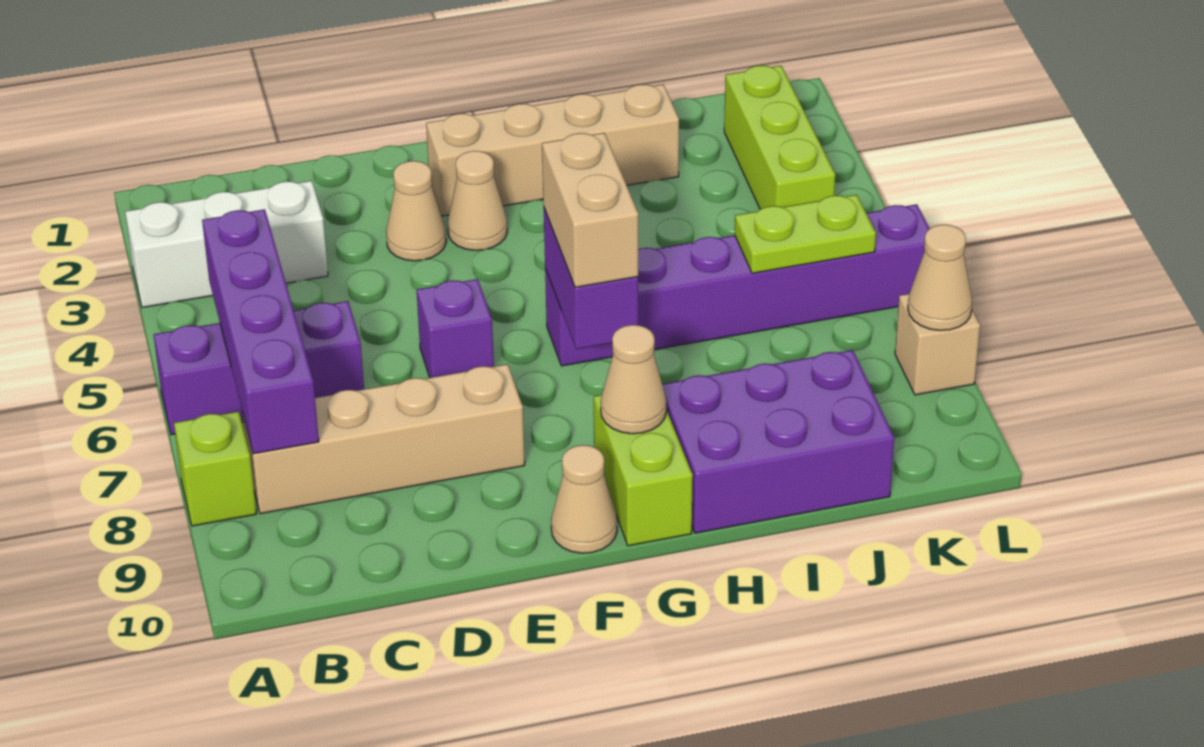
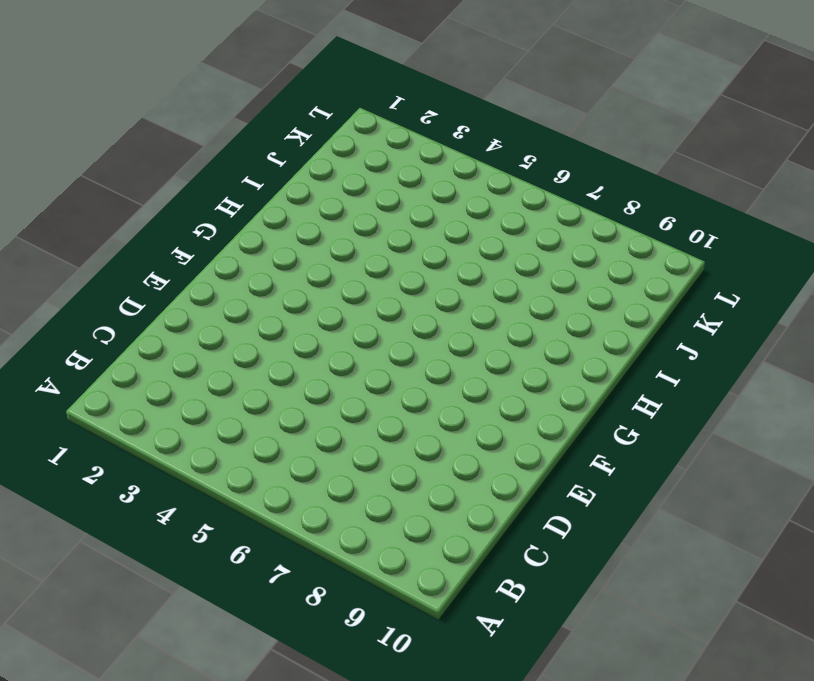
none -> white 1x3 brick [125,181,328,307]
none -> purple 1x3 brick [154,301,364,435]
none -> lime 1x1 brick [174,411,257,526]

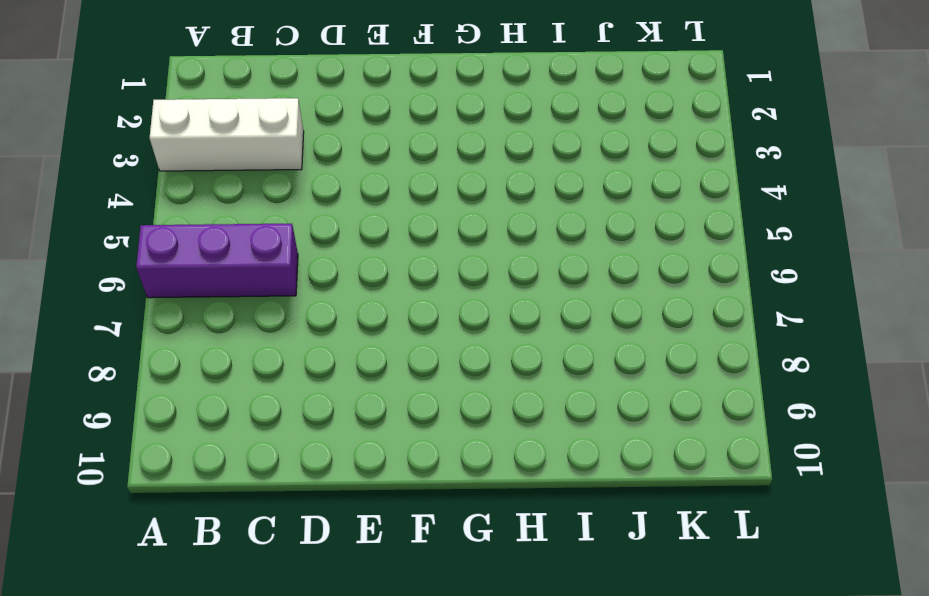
none -> lime 1x1 brick [174,411,257,526]
none -> tan 1x4 brick [243,364,525,514]
none -> tan 1x1 cone [386,161,446,261]

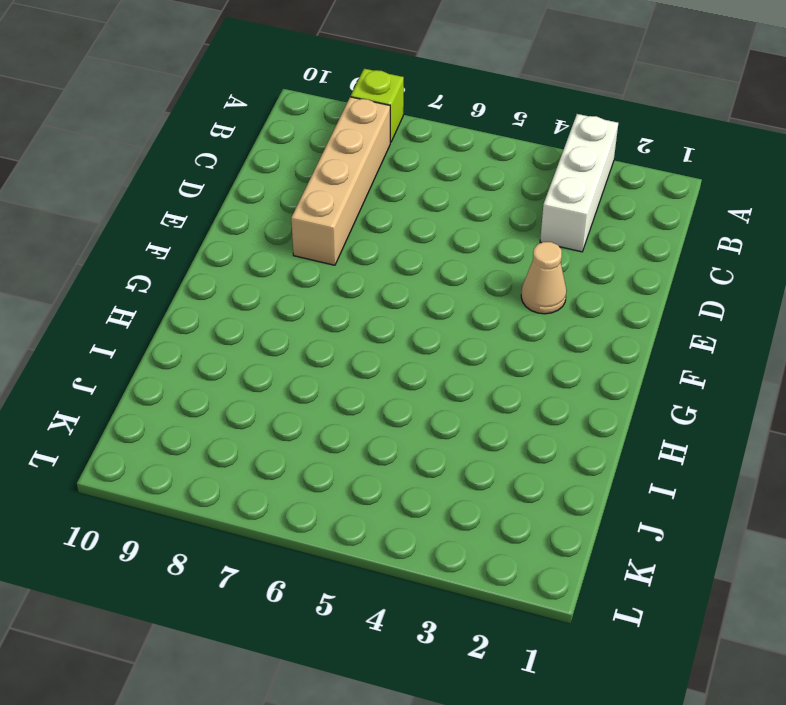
none -> purple 1x3 brick [154,301,364,435]
none -> purple 1x1 brick [417,279,494,378]
none -> tan 1x4 brick [426,84,679,216]

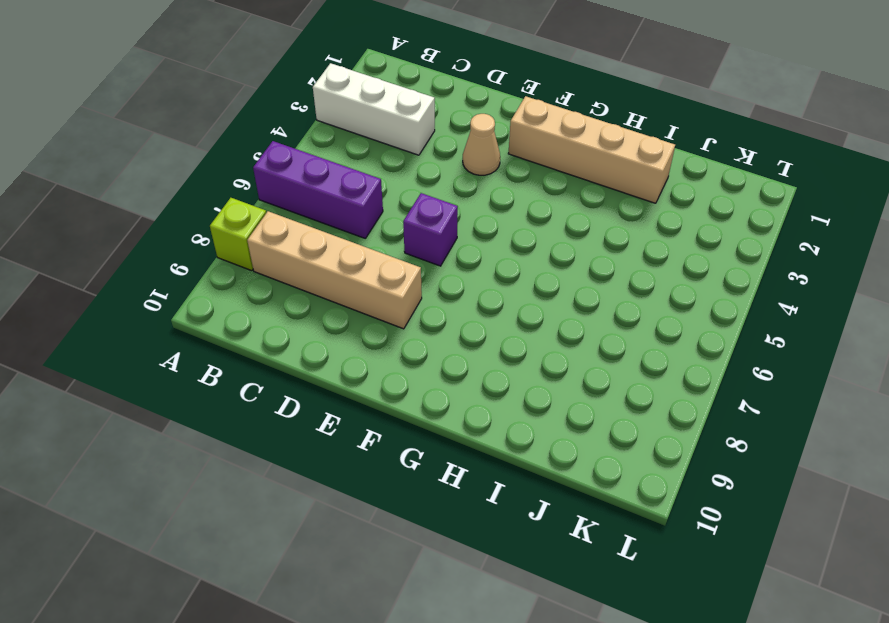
none -> tan 1x1 cone [448,151,507,250]
none -> tan 1x1 cone [551,445,617,553]
none -> purple 1x6 brick [545,204,930,366]

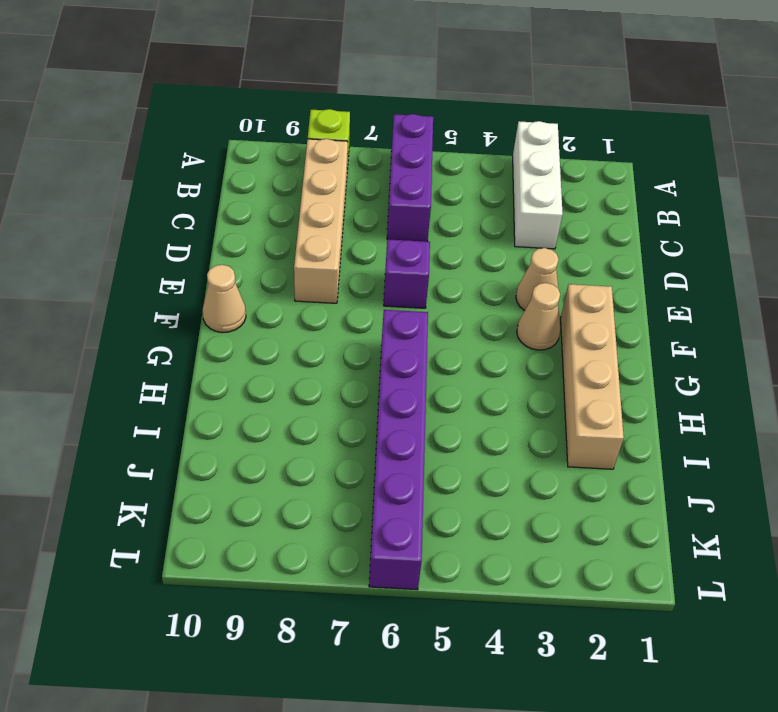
none -> lime 1x2 brick [594,395,693,546]
none -> purple 2x3 brick [662,350,894,533]
none -> lime 1x3 brick [724,65,835,209]

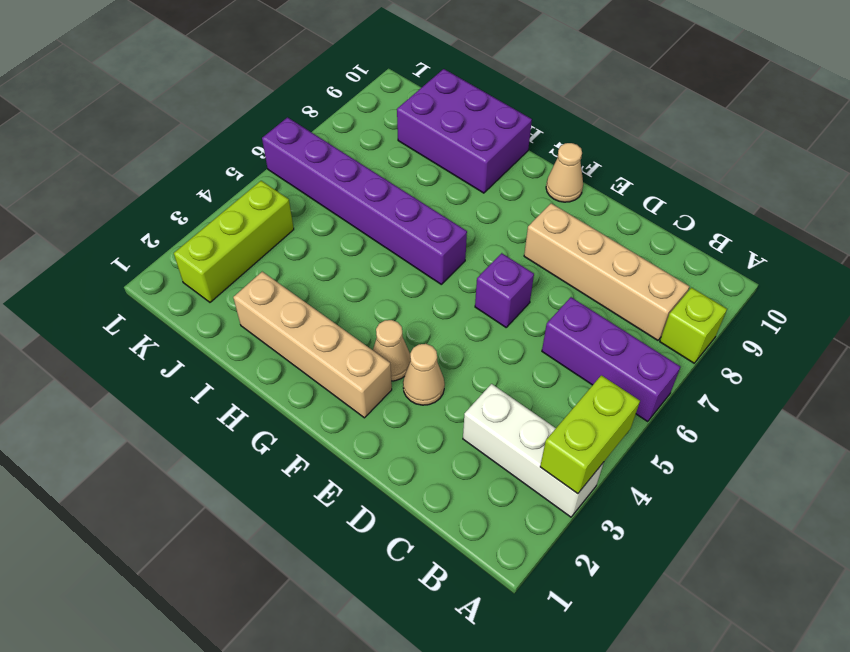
lime 1x2 brick [540,375,640,494] -> lime 1x2 brick moved to [594,395,693,546]
none -> tan 1x1 brick [895,294,980,395]
none -> purple 1x4 brick [202,209,319,454]
none -> purple 1x2 brick [544,208,638,349]

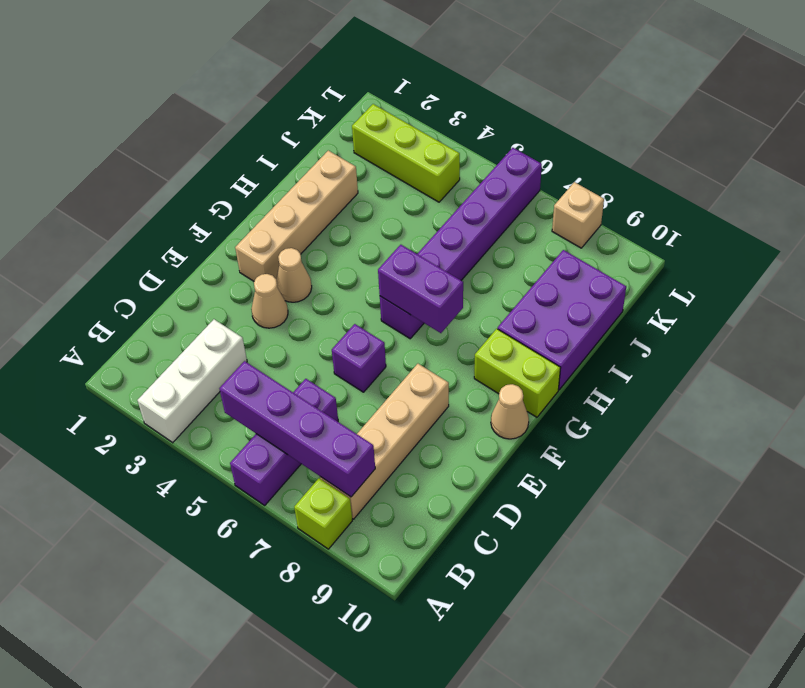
none -> tan 1x1 cone [601,325,666,434]
none -> lime 1x2 plate [735,195,876,273]
none -> tan 1x1 cone [908,225,972,330]

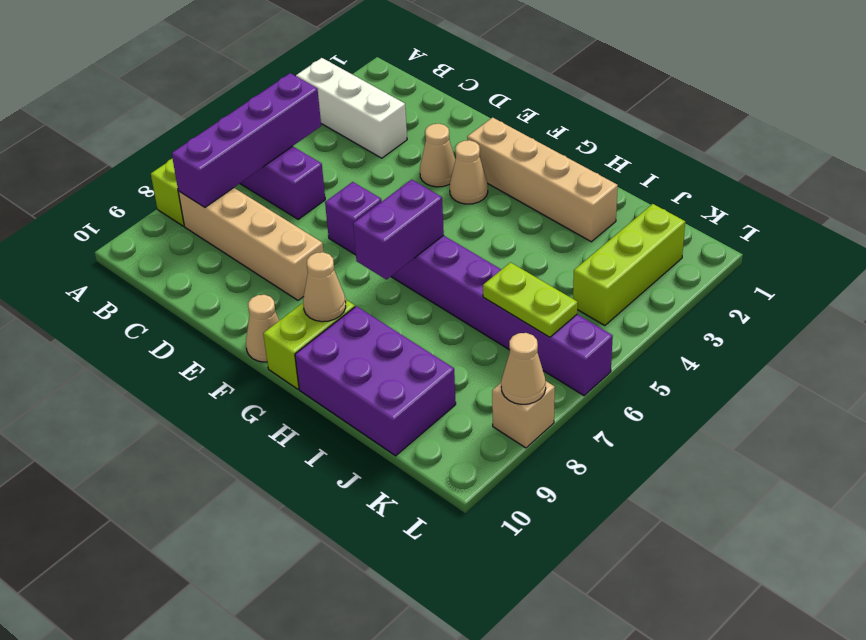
none -> tan 1x2 brick [542,133,638,287]

